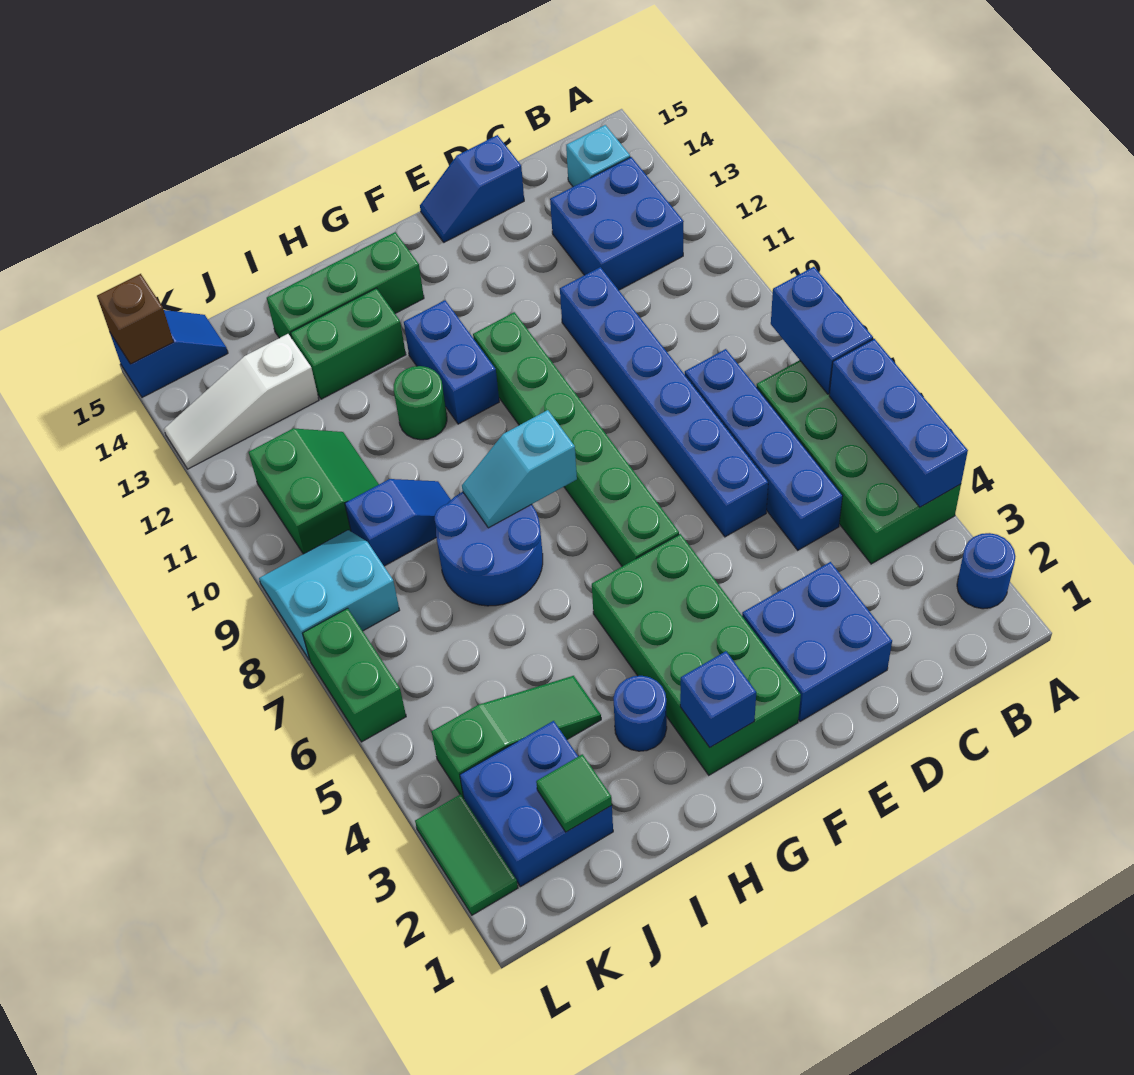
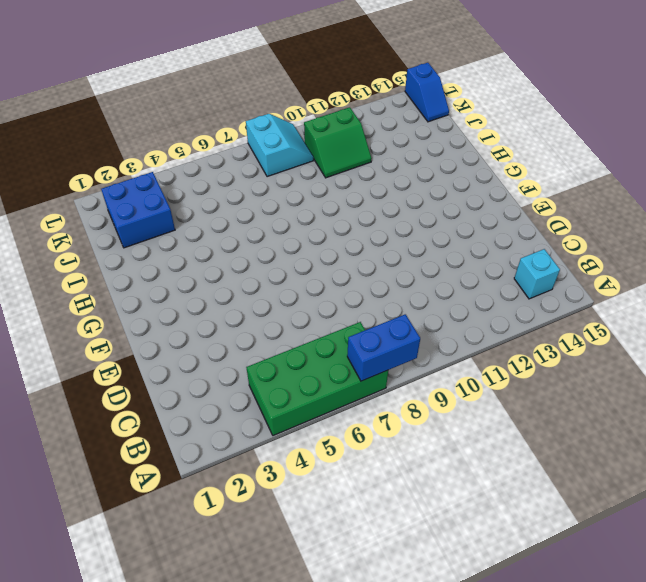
none -> blue 1x1 round brick [957,533,1015,609]
none -> blue 2x2 brick [550,157,684,290]
none -> blue 1x4 brick [685,349,843,550]
none -> blue 2x2 brick [742,562,892,721]

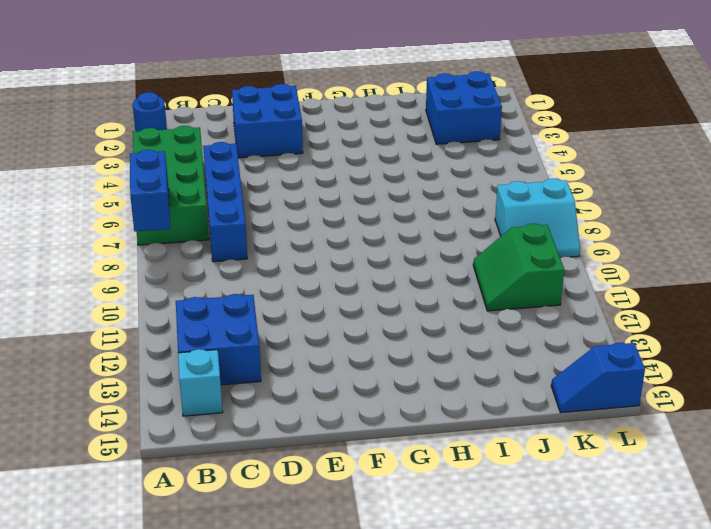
none -> blue 1x6 brick [560,267,768,537]
none -> blue 1x2 slope [420,135,524,242]
none -> green 2x4 brick [592,534,801,775]
none -> green 1x6 brick [473,312,679,566]

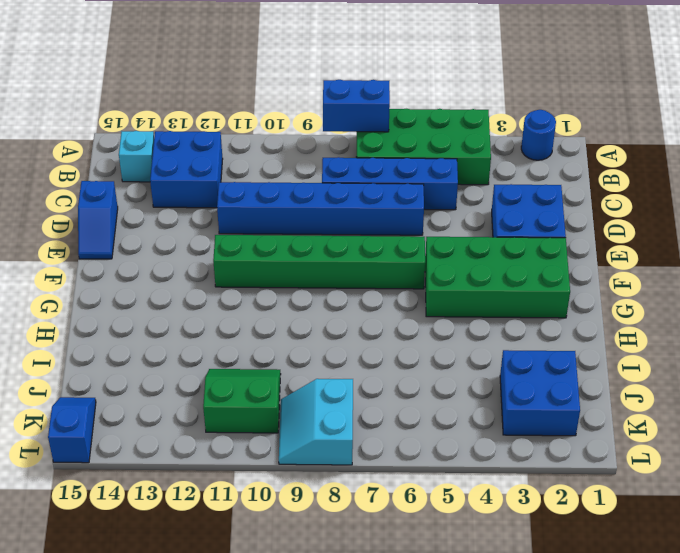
none -> blue 1x2 brick [404,300,499,424]
none -> green 1x3 brick [267,232,424,338]
none -> blue 1x1 round brick [613,676,667,751]
none -> blue 2x2 round brick [435,492,543,606]

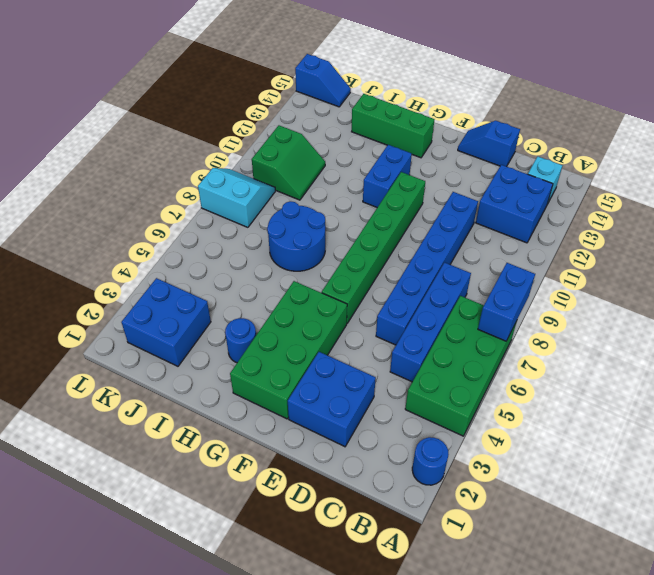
none -> green 1x1 round brick [394,366,447,440]
none -> green 1x2 brick [291,288,406,399]
none -> green 1x3 slope [432,676,601,798]
none -> blue 1x2 slope [345,479,451,566]

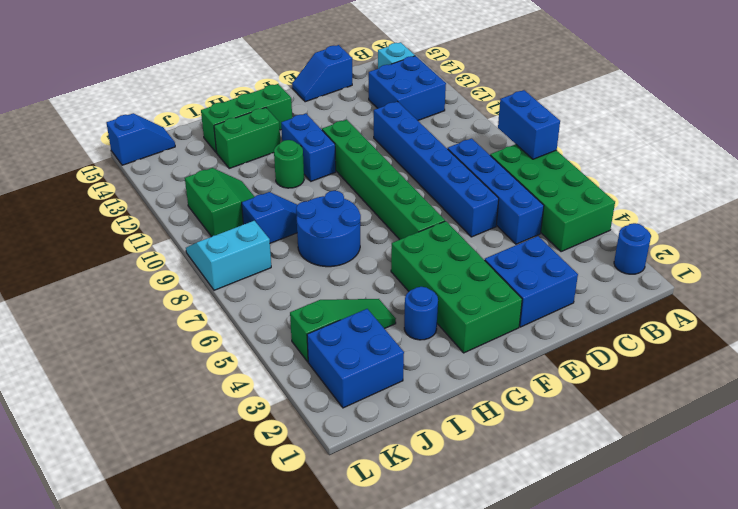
none -> white 1x3 slope [164,334,319,469]
none -> green 1x2 tile [415,794,518,915]
none -> green 1x2 brick [303,608,406,742]
none -> blue 1x3 brick [829,339,968,507]

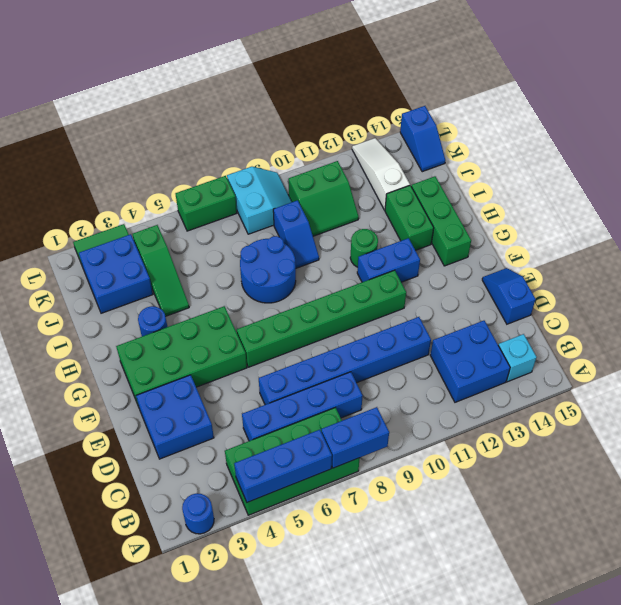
none -> blue 1x1 brick [680,651,756,747]
none -> cyan 1x2 slope [462,410,577,528]
none -> green 1x1 tile [536,754,612,832]
none -> brown 1x1 brick [97,274,174,364]

